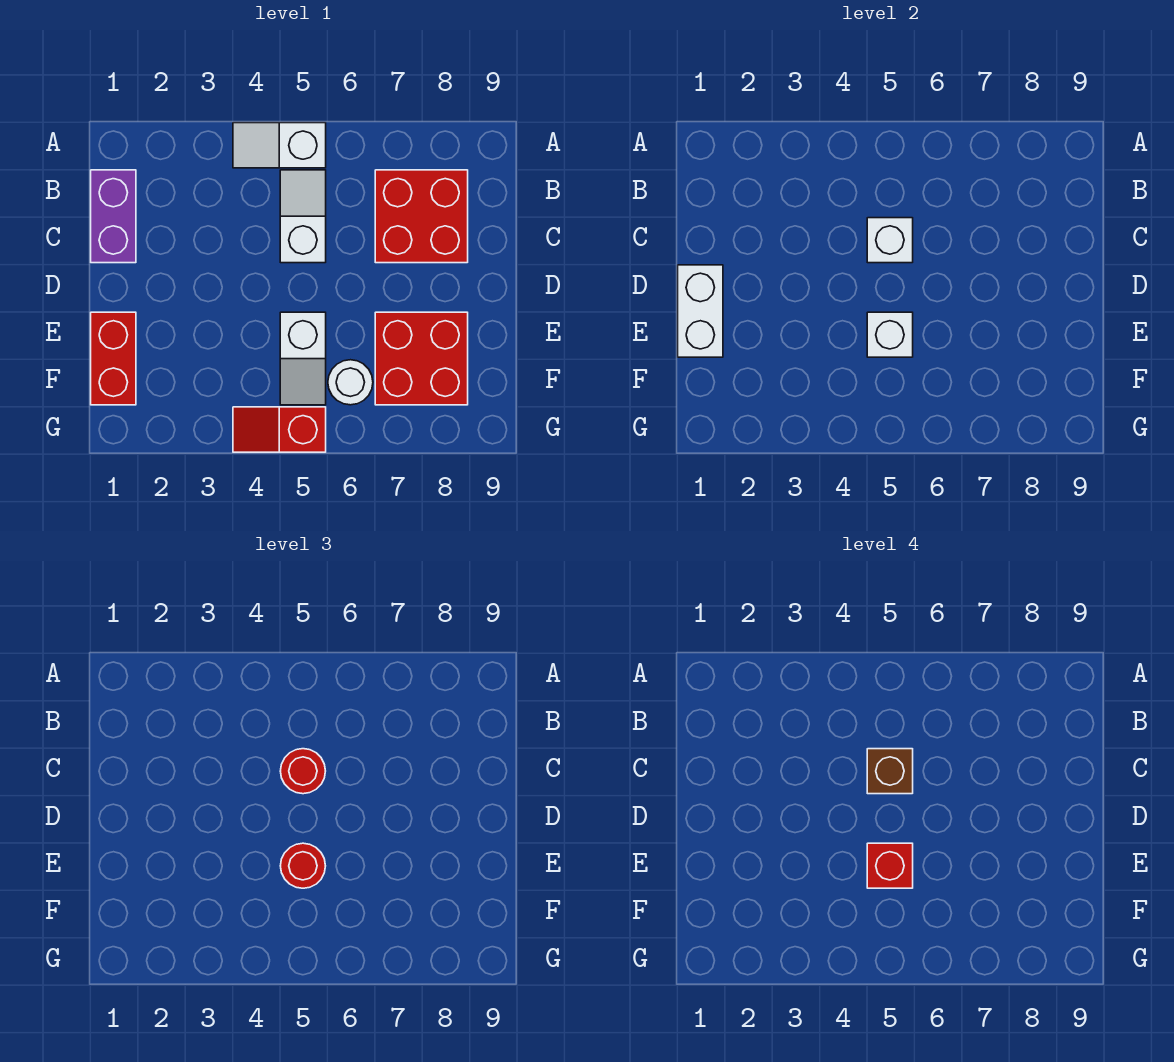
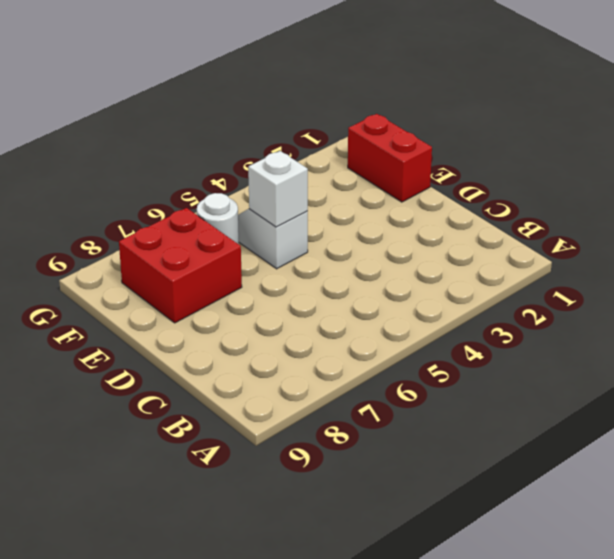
none -> white 1x2 slope [233,123,326,168]
none -> purple 1x2 brick [91,170,136,263]
none -> white 1x2 slope [280,170,326,263]

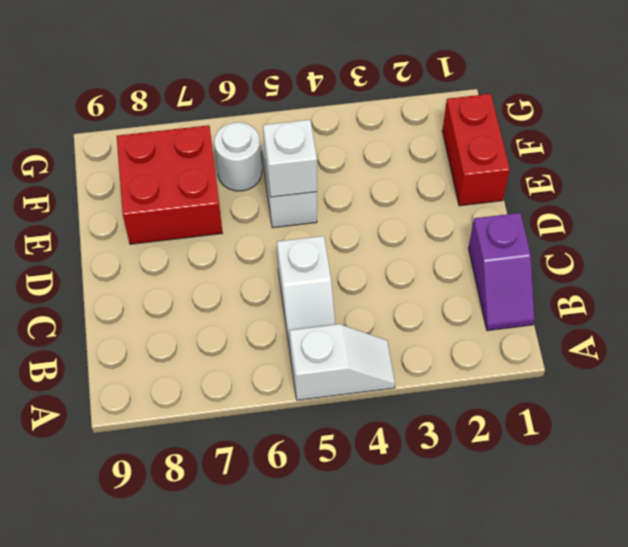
purple 1x2 slope [468,213,534,331] -> purple 1x2 brick [91,170,136,263]
none -> red 2x2 brick [375,170,468,263]
none -> red 1x2 slope [233,407,326,452]
none -> white 1x1 brick [867,218,913,263]

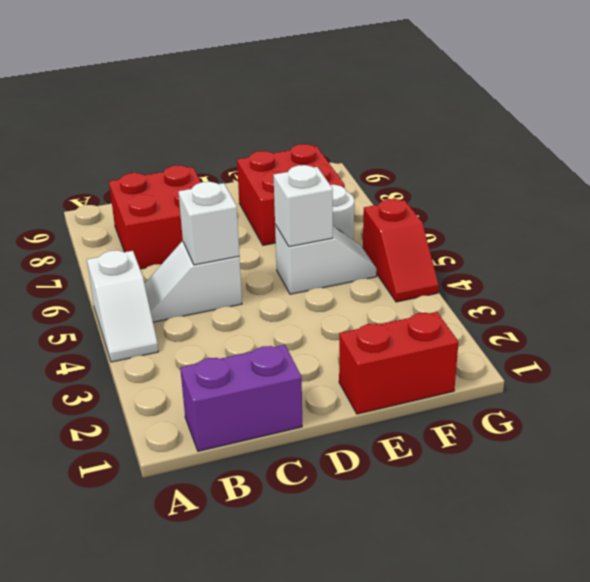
none -> white 1x2 brick [678,265,723,357]
none -> red 1x1 round brick [280,749,325,794]
none -> red 1x1 round brick [280,843,325,888]

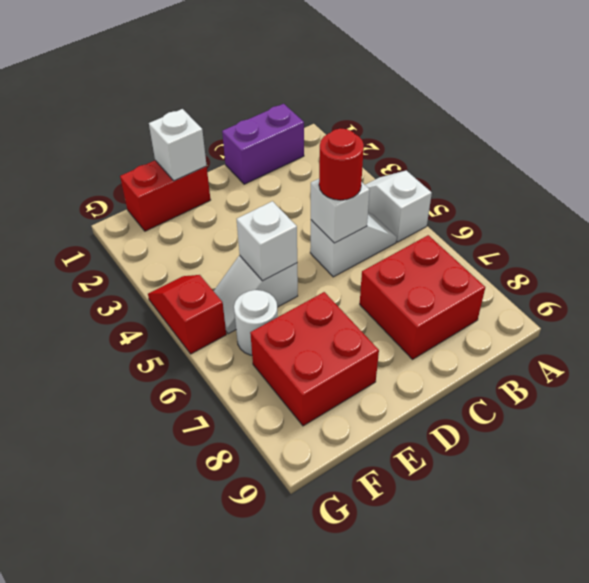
white 1x1 brick [149,109,207,181] -> white 1x2 brick [678,265,723,357]
none -> red 1x1 round brick [280,843,325,888]
none -> brown 1x1 brick [867,749,913,794]
none -> red 1x1 brick [867,843,913,888]

